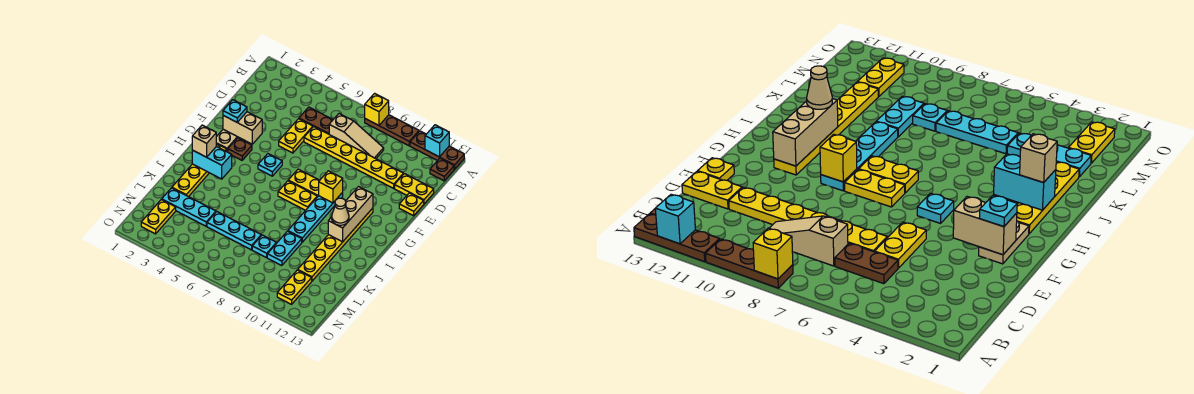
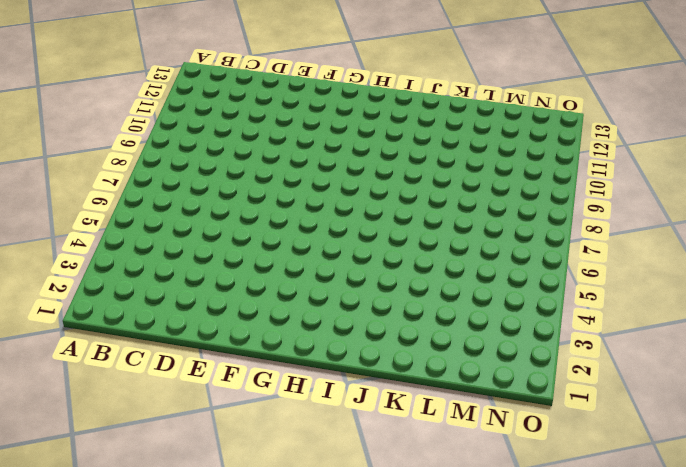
none -> brown 1x3 plate [365,115,419,146]
none -> brown 1x3 plate [410,131,464,169]
none -> brown 1x1 plate [430,158,454,181]
none -> brown 1x2 plate [299,107,333,134]

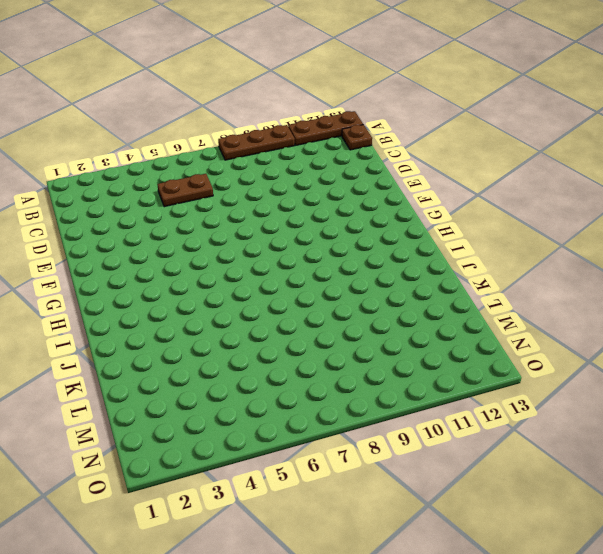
none -> tan 1x3 slope [329,114,384,159]
none -> yellow 1x2 plate [279,119,313,153]
none -> yellow 1x6 plate [304,127,404,188]
none -> yellow 1x2 plate [395,174,434,204]

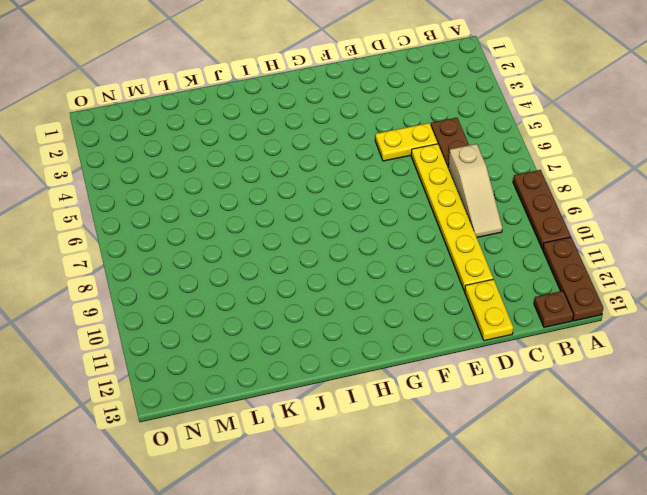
none -> yellow 1x1 plate [399,193,424,216]
none -> tan 1x2 plate [216,129,240,152]
none -> brown 1x1 plate [228,138,252,160]
none -> cyan 1x1 plate [258,154,282,176]

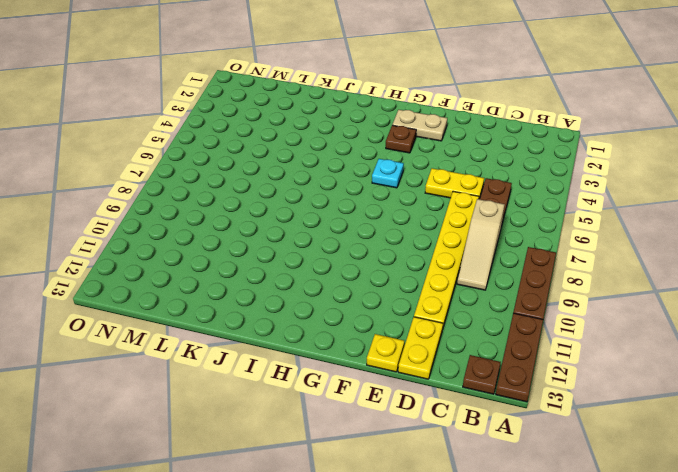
none -> yellow 1x2 plate [288,169,320,197]
none -> cyan 1x4 plate [288,192,343,242]
none -> yellow 1x6 plate [298,208,373,281]
none -> yellow 1x4 plate [172,144,227,197]

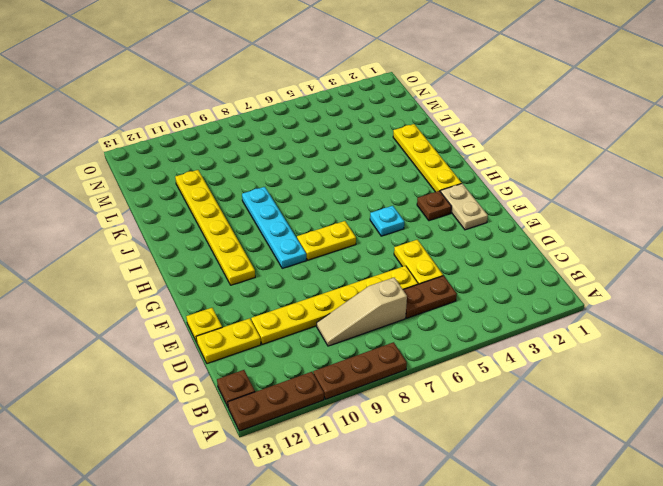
none -> yellow 1x2 plate [278,181,317,210]
none -> cyan 1x2 plate [267,231,302,266]
none -> cyan 1x3 plate [162,188,216,226]
none -> cyan 1x3 plate [207,212,261,250]

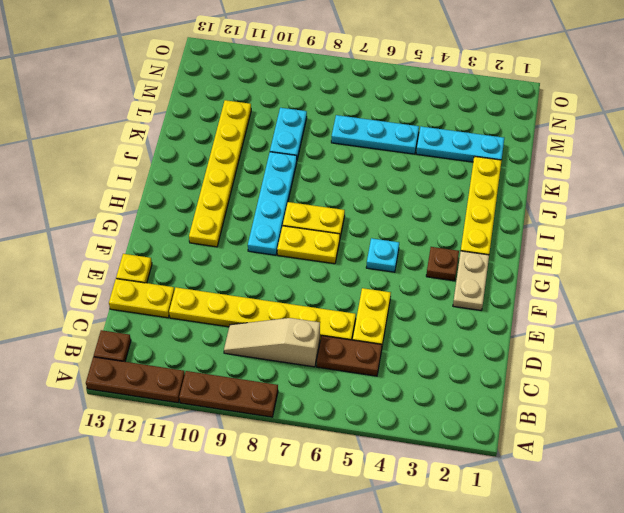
none -> cyan 1x1 plate [252,235,276,258]
none -> yellow 1x2 plate [141,199,176,234]
none -> yellow 1x2 plate [277,270,312,304]
none -> yellow 1x1 brick [365,93,389,125]

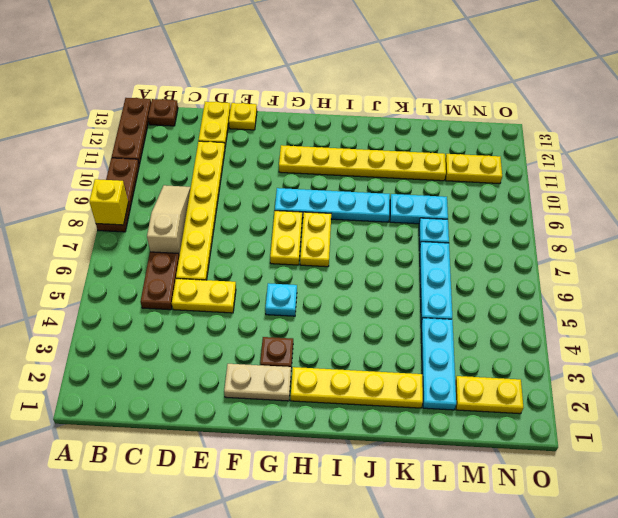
none -> cyan 1x1 brick [425,125,449,157]
none -> tan 1x2 brick [223,112,262,144]
none -> yellow 1x1 brick [319,171,343,203]
none -> tan 1x3 brick [328,187,373,242]

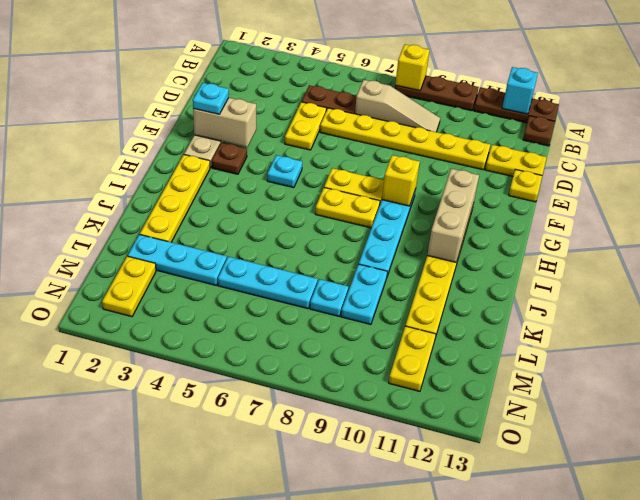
none -> cyan 1x2 brick [192,147,232,179]
none -> tan 1x1 brick [192,125,216,157]
none -> tan 1x1 cone [332,198,349,225]

